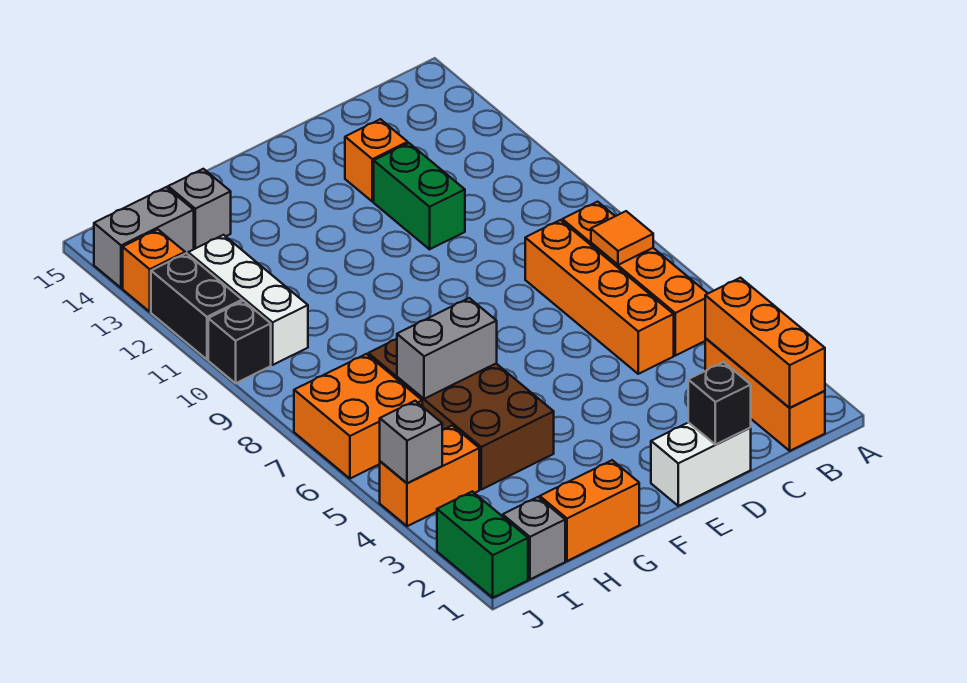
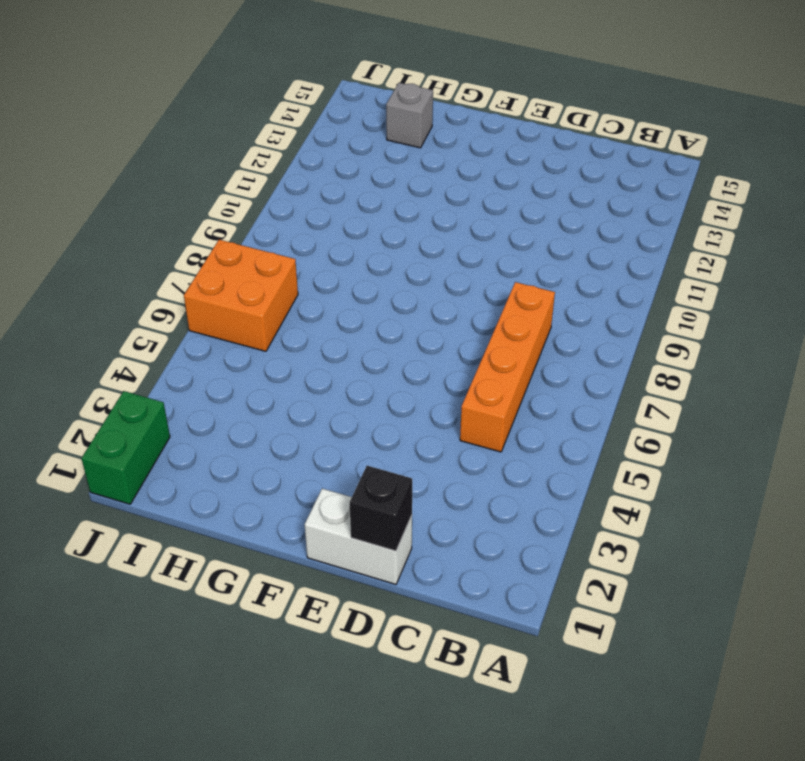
none -> orange 1x3 brick [705,338,825,451]
none -> orange 1x4 brick [562,202,708,356]
none -> green 1x2 brick [374,143,465,249]

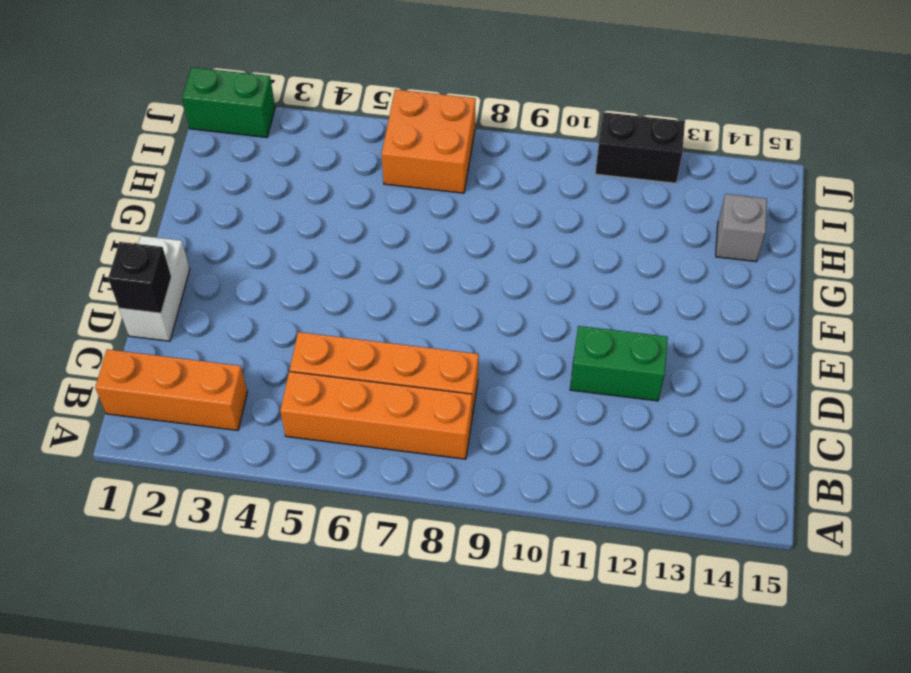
none -> orange 1x1 brick [345,119,408,202]
none -> orange 1x2 brick [540,460,639,561]
none -> brown 2x4 brick [368,339,554,489]

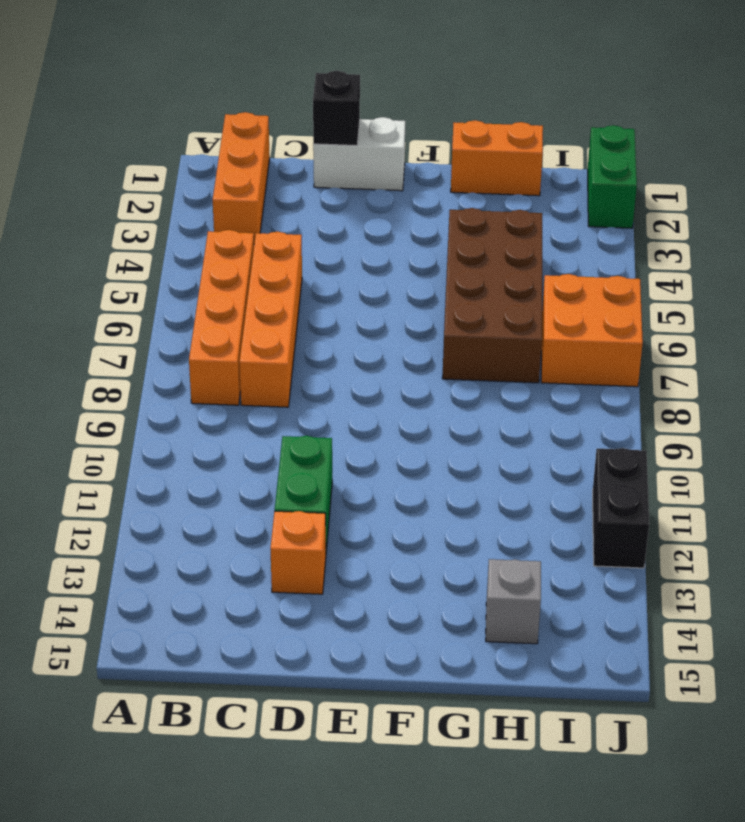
none -> grey 1x1 brick [503,497,565,579]
none -> orange 1x2 brick [380,426,479,526]
none -> white 1x3 brick [188,235,308,365]

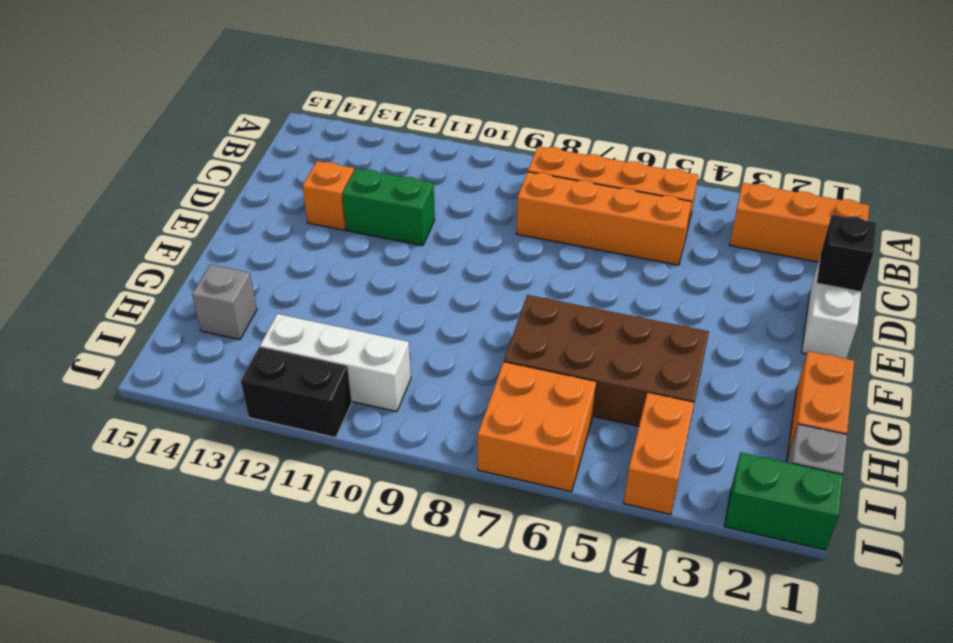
none -> grey 1x2 brick [94,187,194,288]
none -> black 1x1 brick [208,301,271,383]
none -> orange 1x1 brick [123,229,185,312]

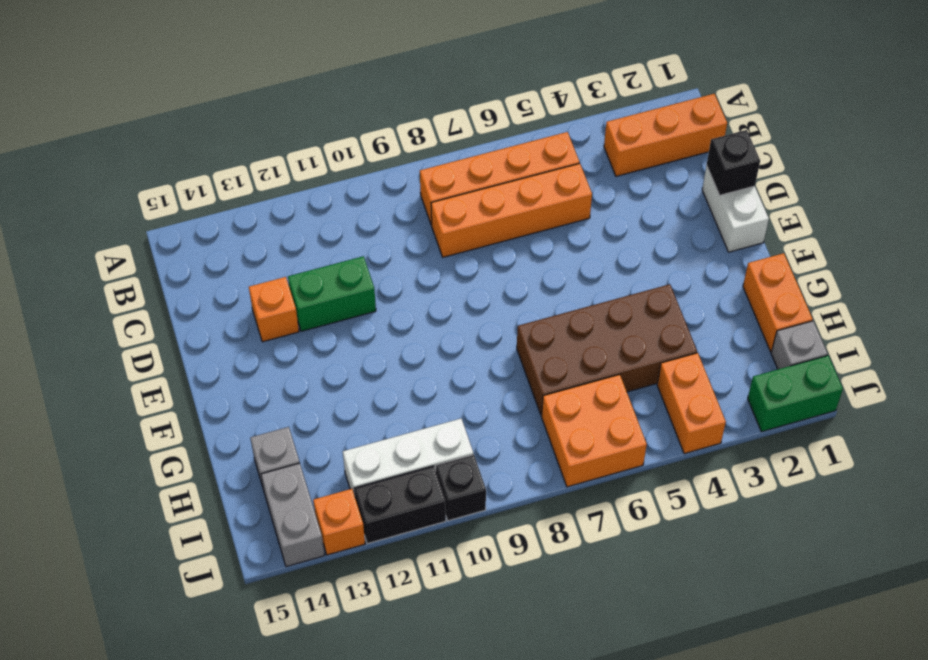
none -> orange 1x3 brick [705,278,825,408]
none -> orange 1x1 tile [591,211,653,265]
none -> grey 1x2 brick [397,298,497,399]

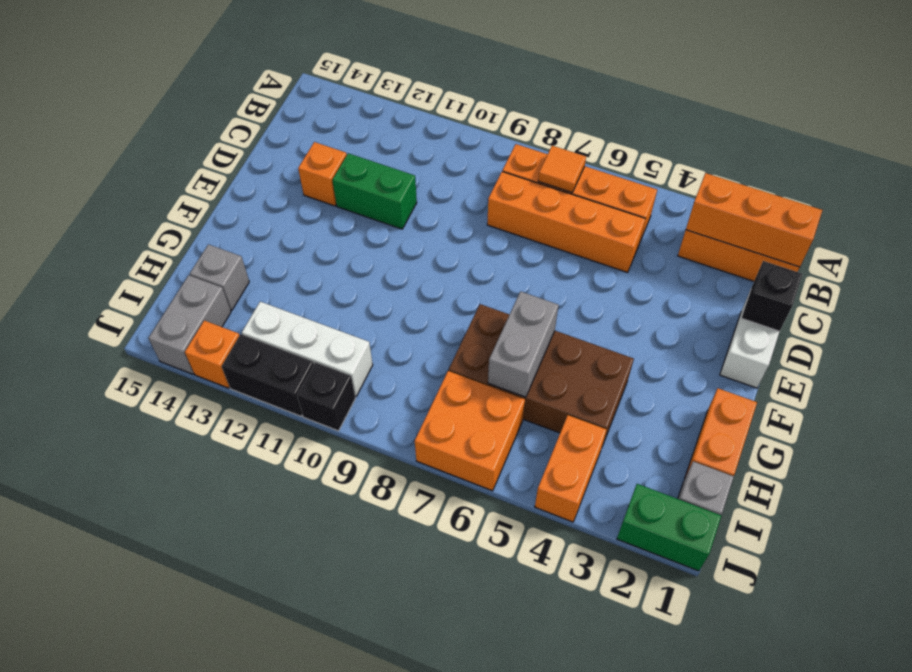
none -> grey 1x1 brick [380,401,442,483]

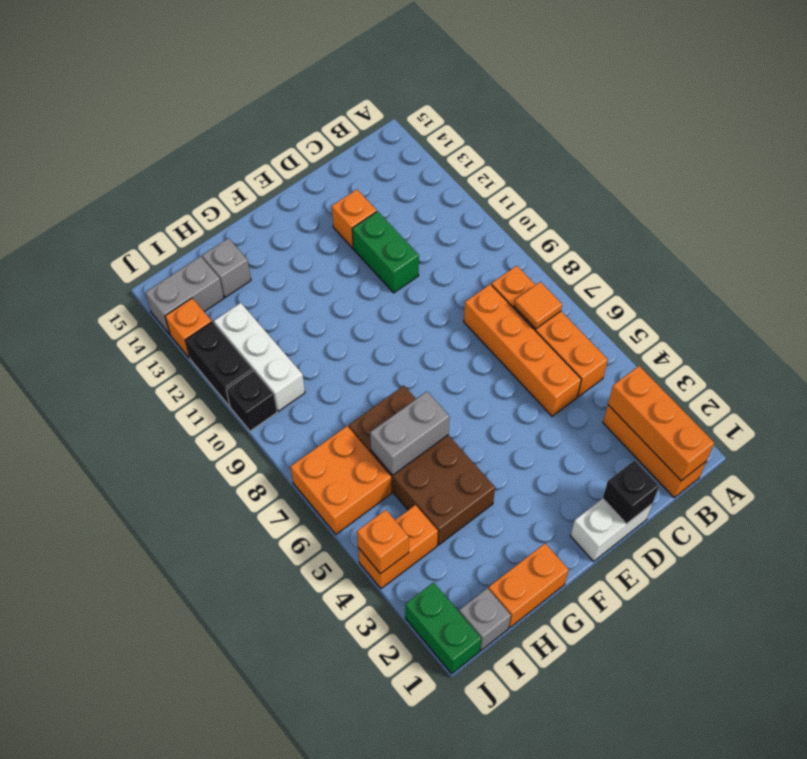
orange 1x1 brick [357,510,409,574] -> grey 1x1 brick [380,401,442,483]

